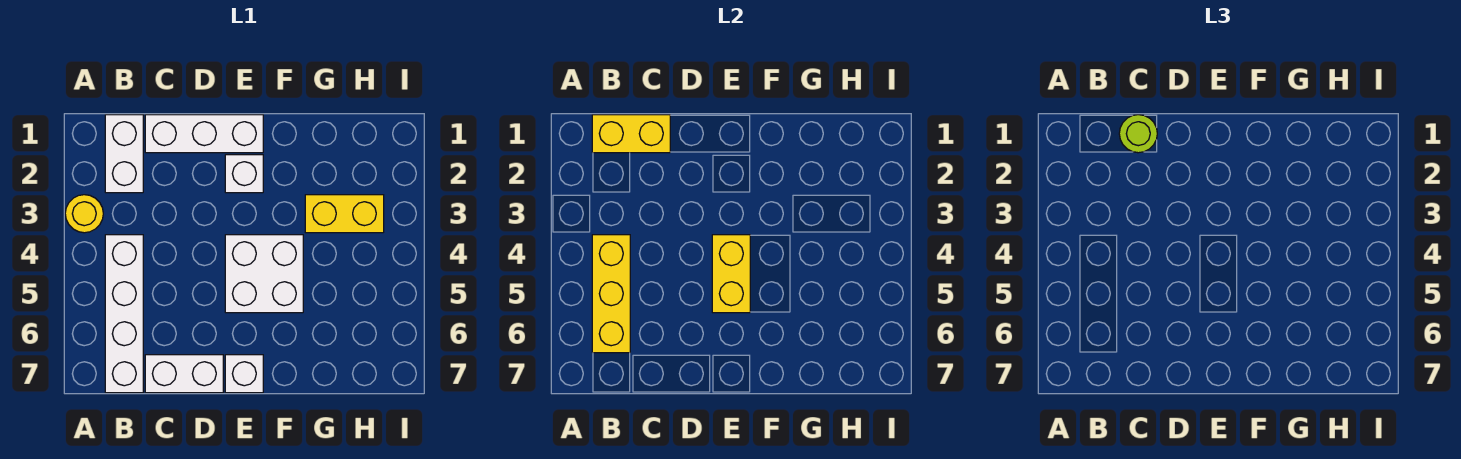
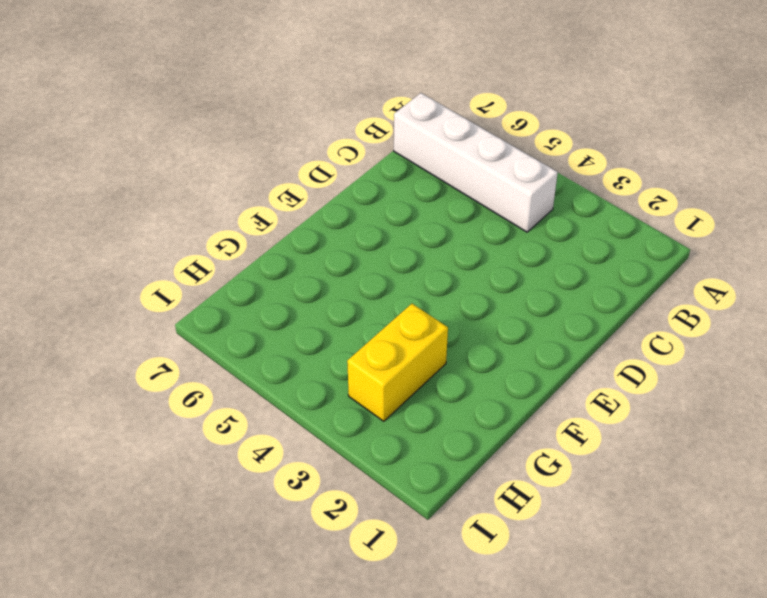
none -> yellow 1x1 round brick [65,195,103,233]
none -> white 1x2 brick [105,115,143,193]
none -> white 1x3 brick [145,115,263,153]

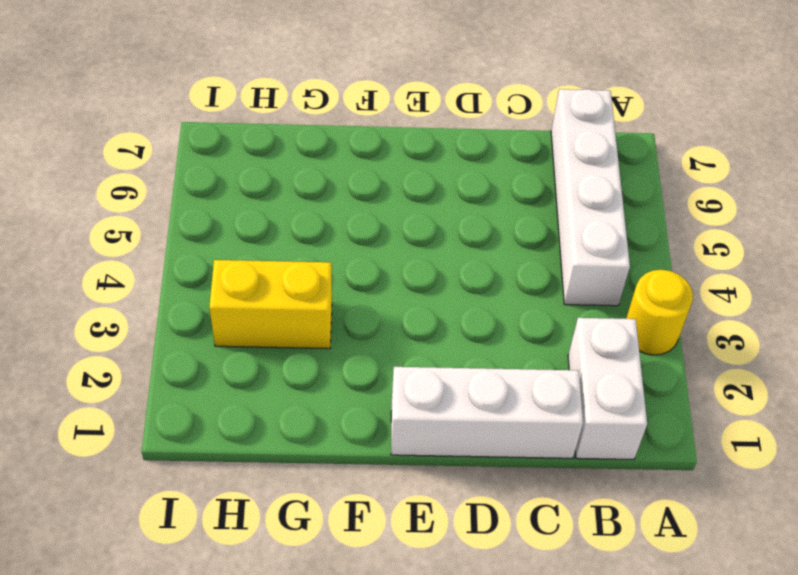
none -> white 1x2 brick [145,355,223,393]
none -> white 1x1 brick [225,155,263,193]
none -> white 2x2 brick [225,235,303,313]

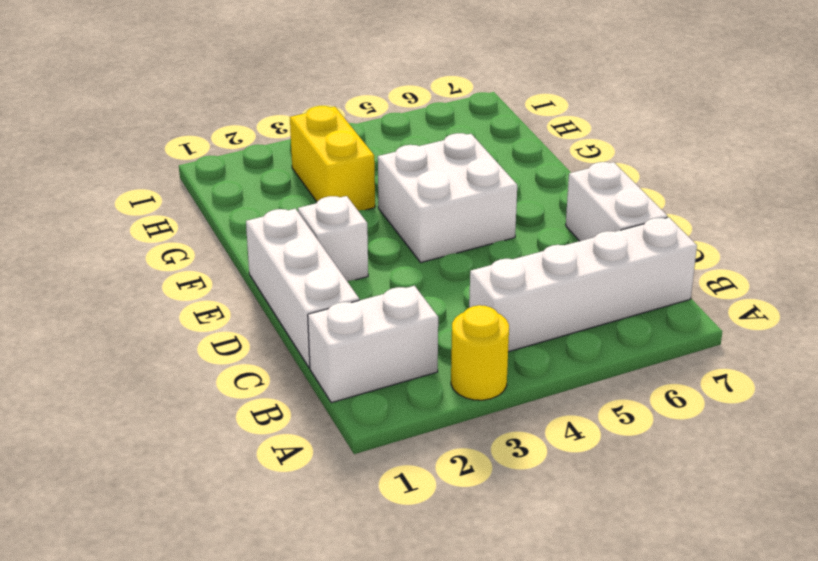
none -> white 1x1 brick [225,355,263,393]
none -> yellow 1x2 brick [592,115,670,153]
none -> yellow 1x3 brick [592,235,630,353]

